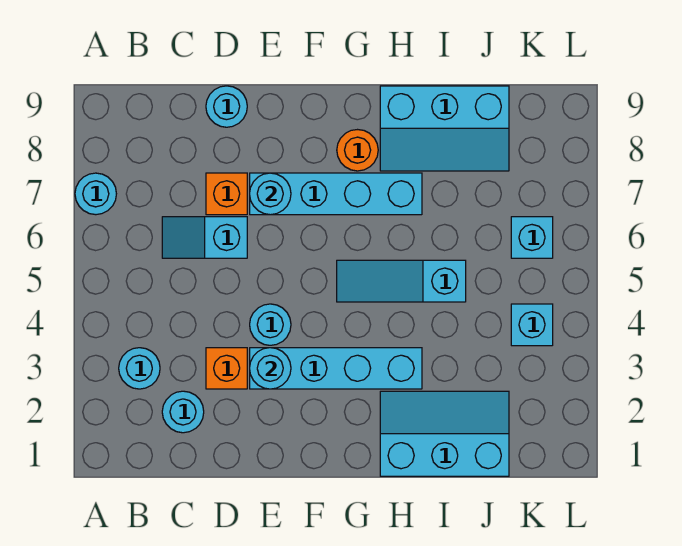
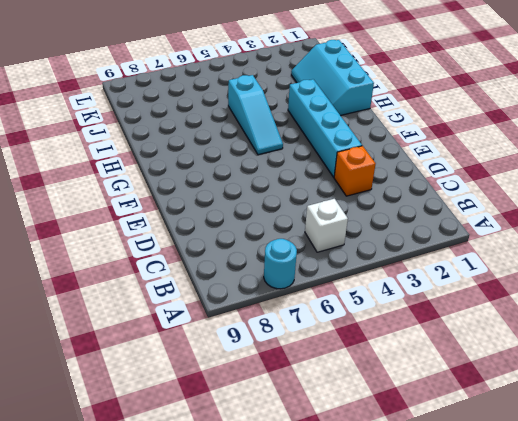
white 1x1 brick [305,199,348,252] -> none
none -> cyan 1x1 round brick [119,348,160,389]
none -> cyan 1x1 round brick [162,391,204,433]
none -> cyan 1x2 slope [162,217,247,258]

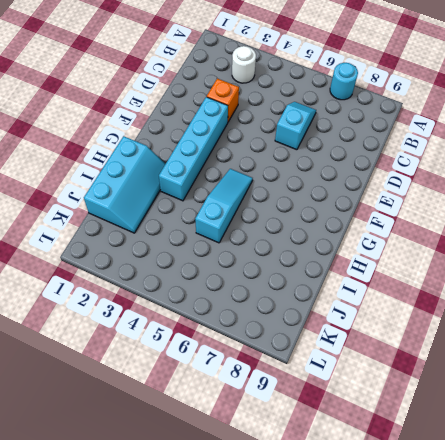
white 1x1 round brick [232,46,256,83] -> cyan 1x1 round brick [119,348,160,389]
none -> cyan 1x1 round brick [162,391,204,433]
none -> orange 1x1 brick [206,173,247,215]
none -> cyan 1x1 round brick [206,86,247,127]

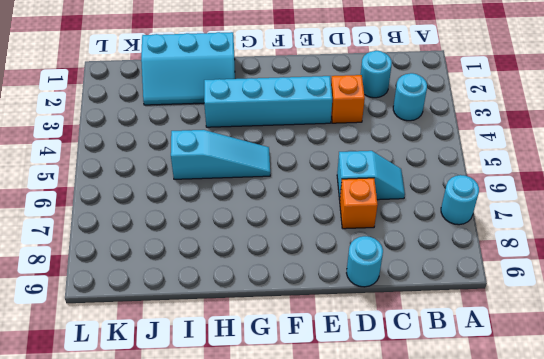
none -> cyan 1x1 round brick [250,304,291,345]
none -> cyan 1x4 brick [250,173,422,215]
none -> orange 1x1 round brick [337,130,378,171]

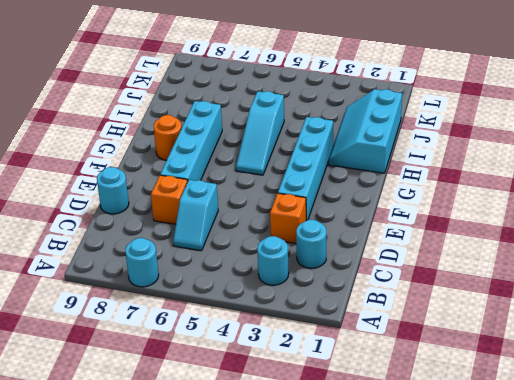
none -> cyan 1x1 round brick [250,304,291,345]
none -> cyan 2x3 slope [380,86,509,171]
none -> cyan 1x1 brick [511,304,553,346]

